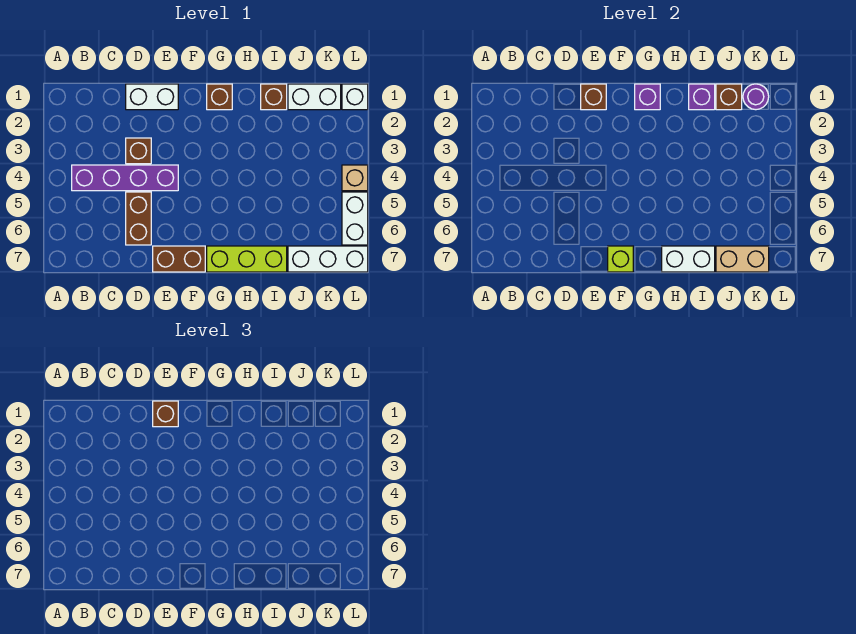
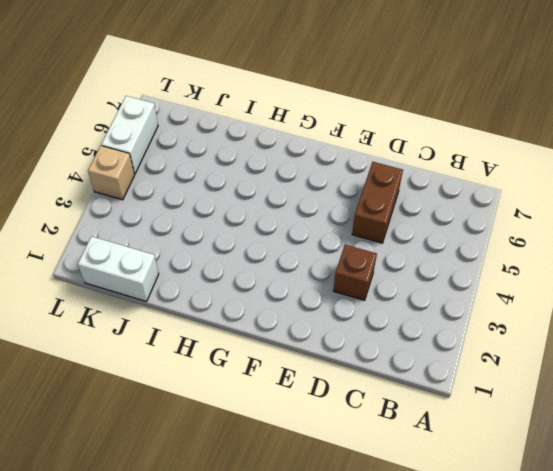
none -> purple 1x4 brick [72,165,178,191]
none -> white 1x2 brick [126,84,178,110]
none -> brown 1x2 brick [153,246,205,272]

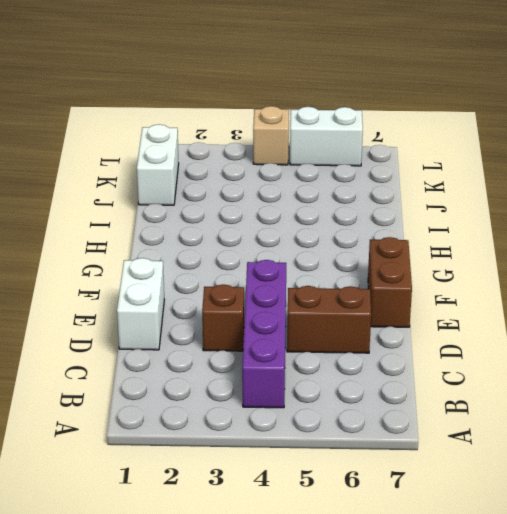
none -> brown 1x1 brick [207,84,232,110]
none -> lime 1x3 brick [207,246,287,272]
none -> brown 1x1 brick [261,84,287,110]

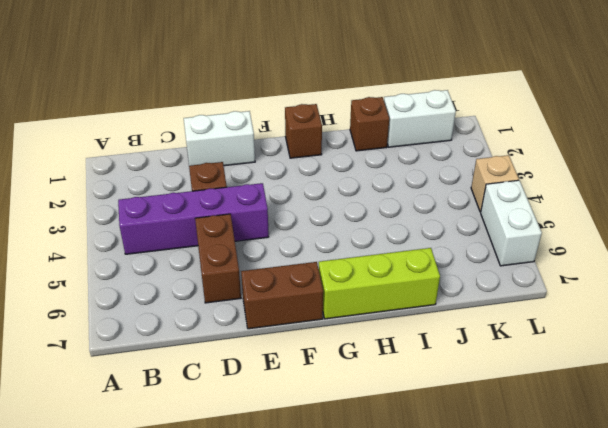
none -> white 1x3 brick [288,246,368,272]
none -> white 1x1 brick [342,84,368,110]
none -> brown 1x1 brick [581,84,606,110]

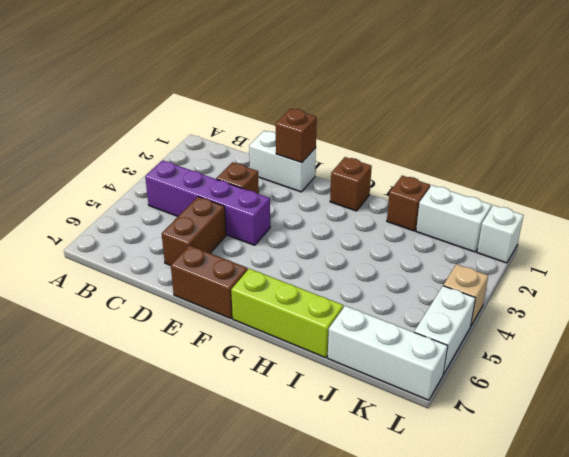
none -> lime 1x1 brick [608,246,633,272]
none -> purple 1x1 brick [635,84,660,110]
none -> white 1x2 brick [662,246,715,272]

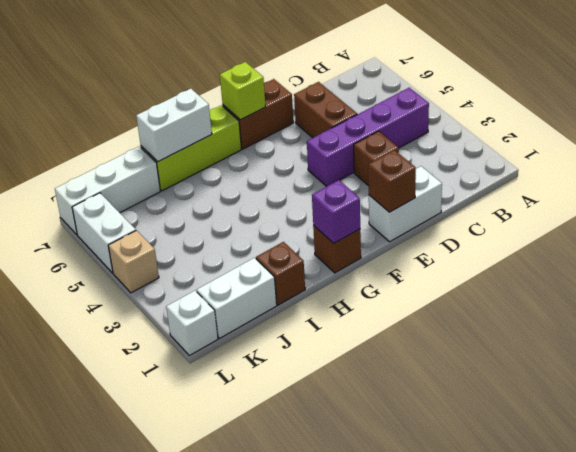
none -> purple 1x1 brick [689,84,715,110]
none -> brown 1x1 brick [716,84,742,110]
none -> tan 1x2 brick [716,246,769,272]

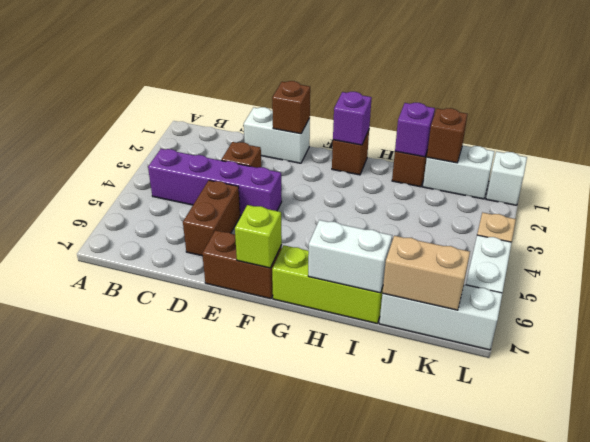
none -> purple 1x1 round brick [743,84,769,110]
none -> brown 1x1 brick [153,401,178,427]

